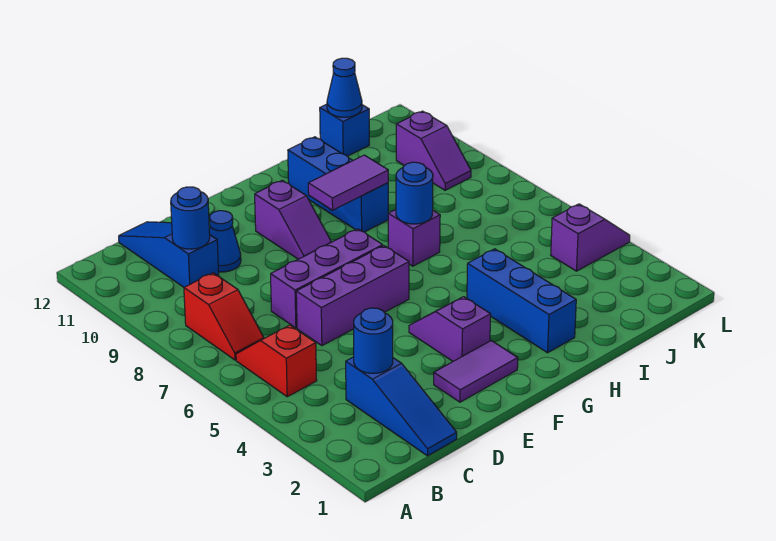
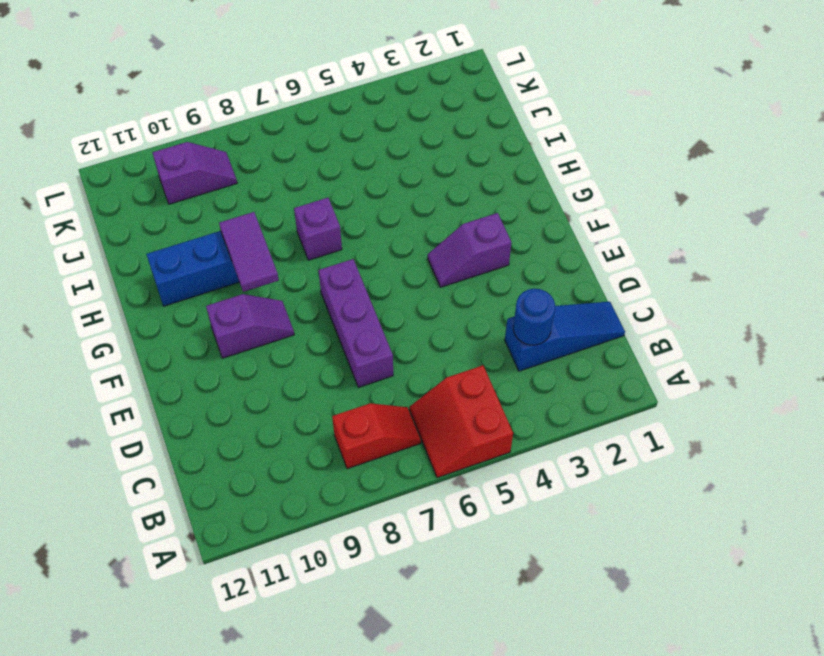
red 2x2 slope [409,365,513,478] -> red 1x2 slope [236,325,317,397]
none -> blue 1x3 slope [119,222,219,287]
none -> purple 1x3 brick [296,246,409,346]
none -> blue 1x1 cone [209,211,241,272]

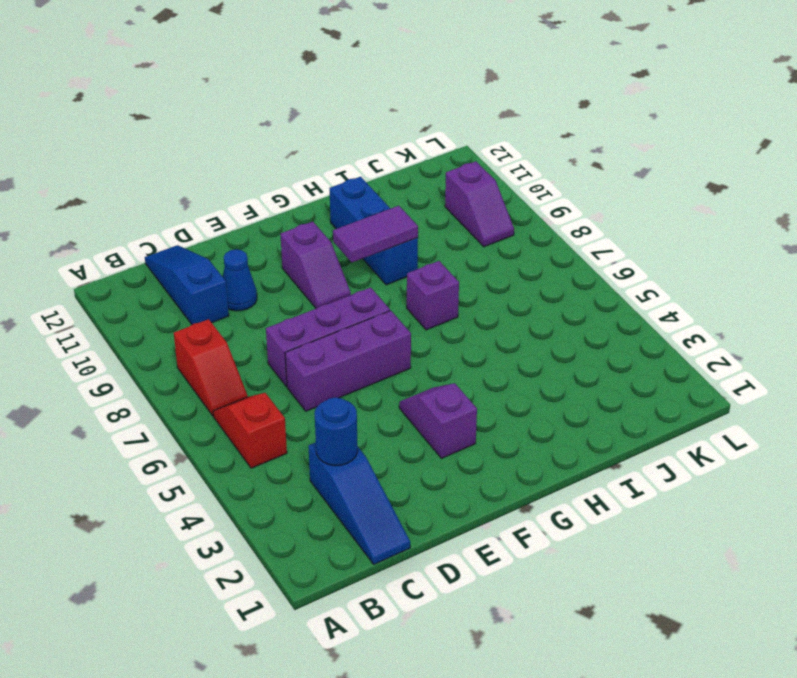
none -> purple 1x2 tile [434,341,518,402]
none -> blue 1x3 brick [467,249,576,353]
none -> blue 1x1 brick [320,104,369,156]

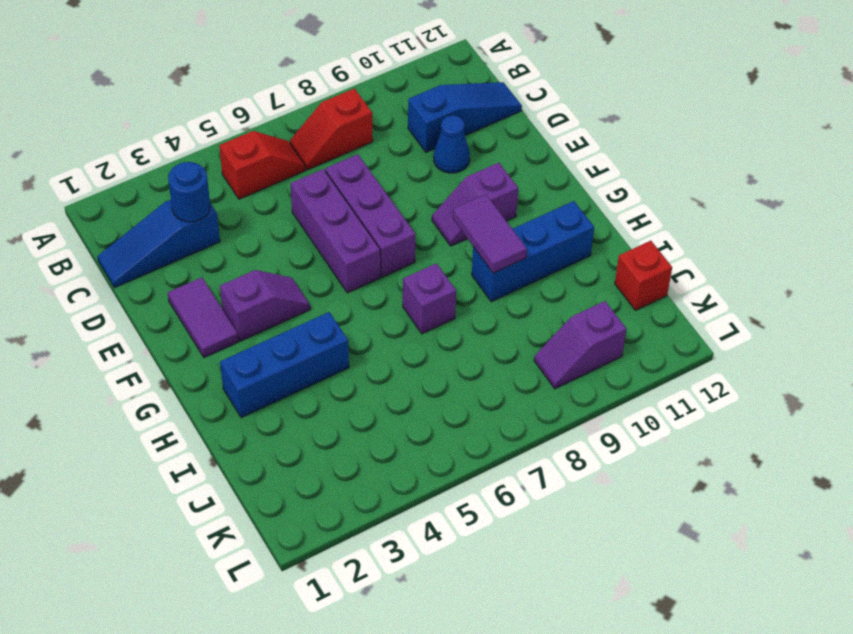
red 1x1 brick [615,241,672,310] -> blue 1x1 brick [320,104,369,156]
none -> purple 1x2 slope [551,204,630,271]
none -> blue 1x1 round brick [171,187,210,249]
none -> blue 1x1 round brick [396,162,433,224]

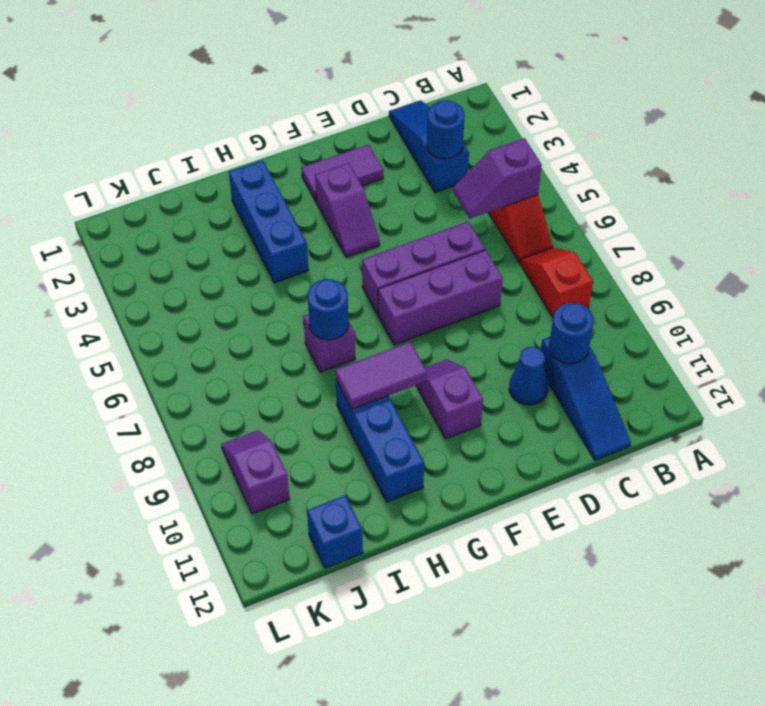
purple 1x2 slope [453,138,542,219] -> purple 1x2 slope moved to [551,204,630,271]
none -> blue 1x1 cone [327,58,362,117]

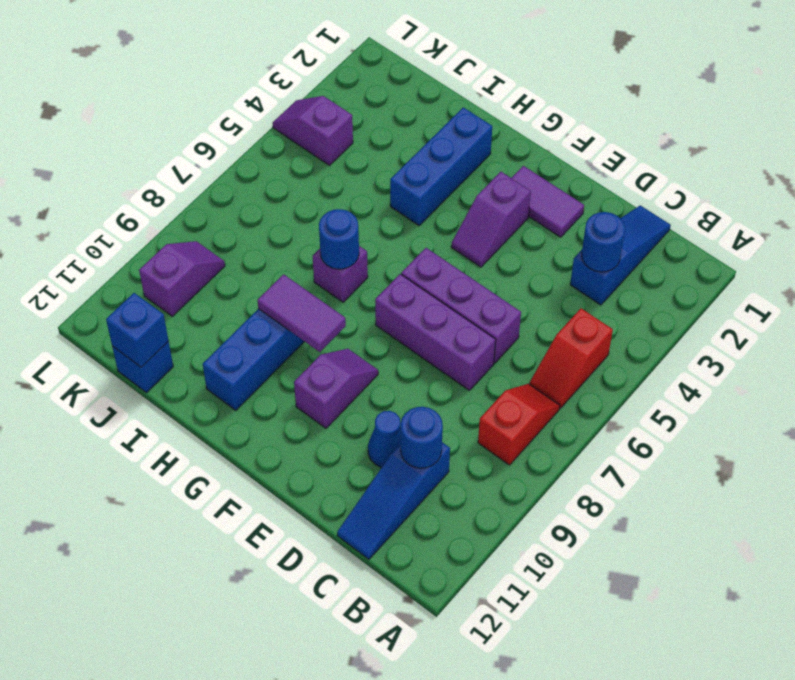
blue 1x1 brick [106,293,169,367] -> blue 1x1 cone [327,58,362,117]

